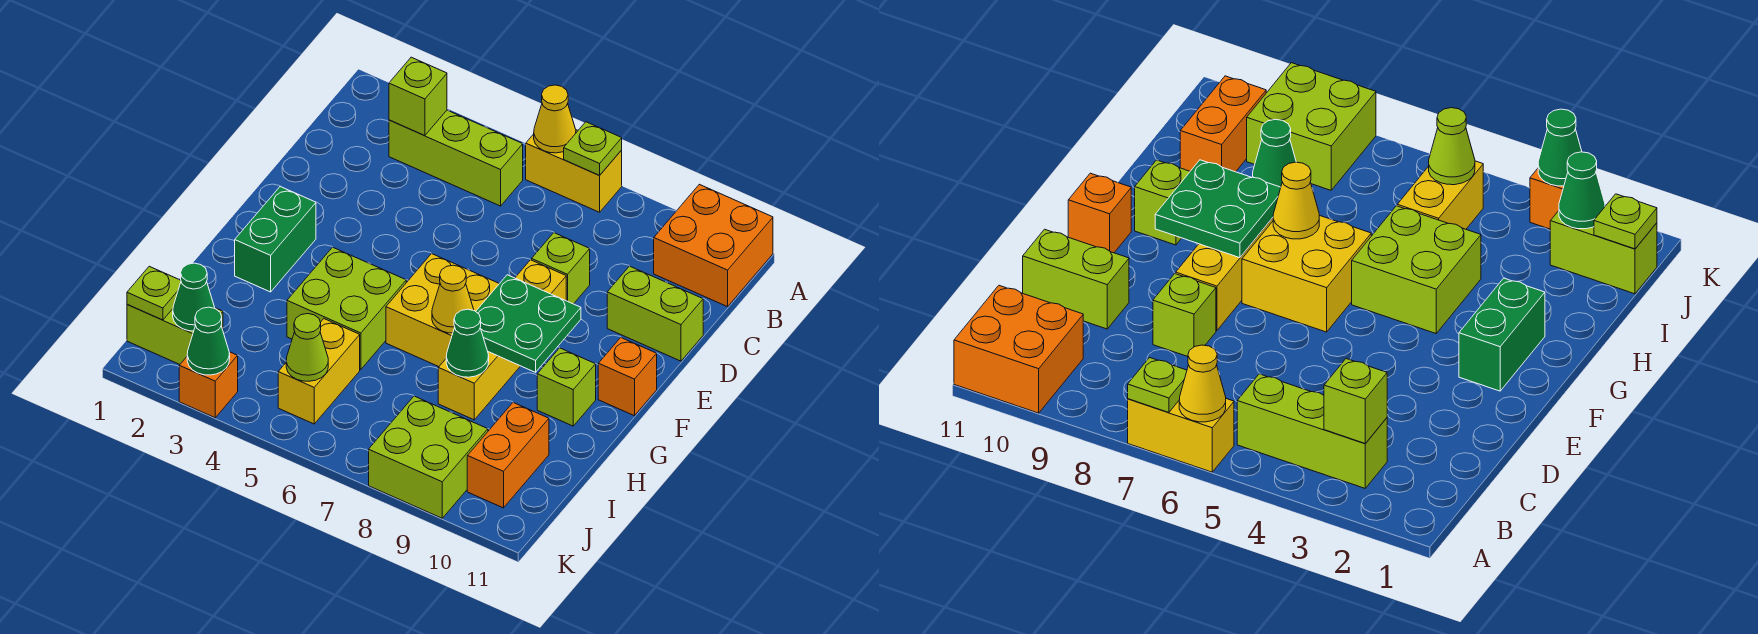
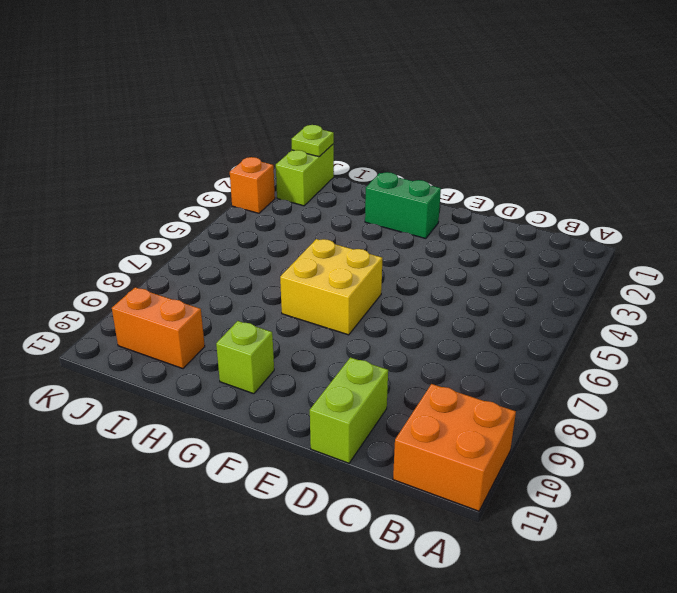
none -> yellow 1x2 brick [526,130,622,212]
none -> lime 1x3 brick [389,110,523,206]
none -> lime 1x1 brick [532,233,590,304]

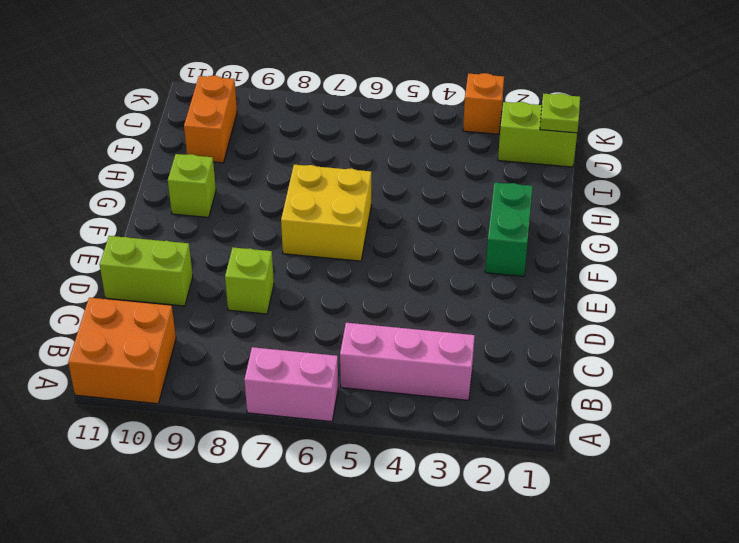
pink 1x2 brick [244,347,338,422] -> yellow 1x2 brick [526,130,622,212]
pink 1x3 brick [340,323,475,400] -> lime 1x3 brick [389,110,523,206]
none -> yellow 1x4 brick [438,260,566,420]
none -> orange 1x1 brick [598,338,657,416]
none -> lime 2x2 brick [287,247,406,370]

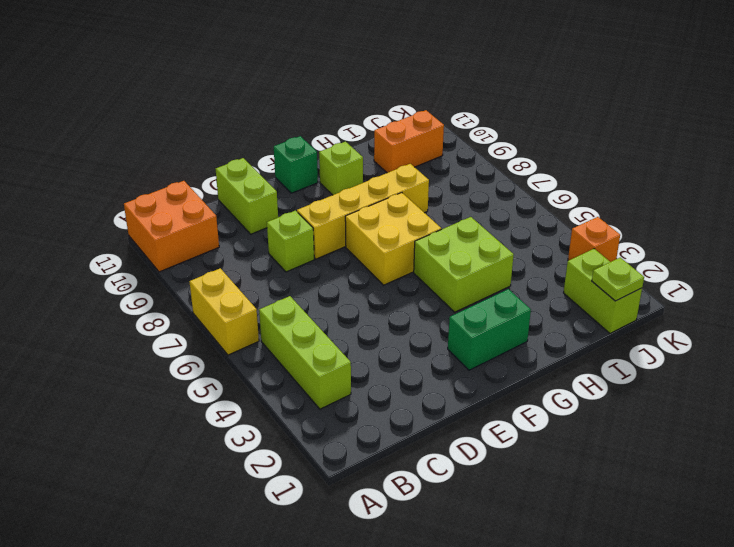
green 1x1 brick [274,136,318,193] -> orange 1x1 brick [598,338,657,416]
none -> yellow 1x2 brick [278,319,360,424]
none -> lime 2x2 brick [369,396,488,518]
none -> yellow 1x1 cone [534,85,576,153]

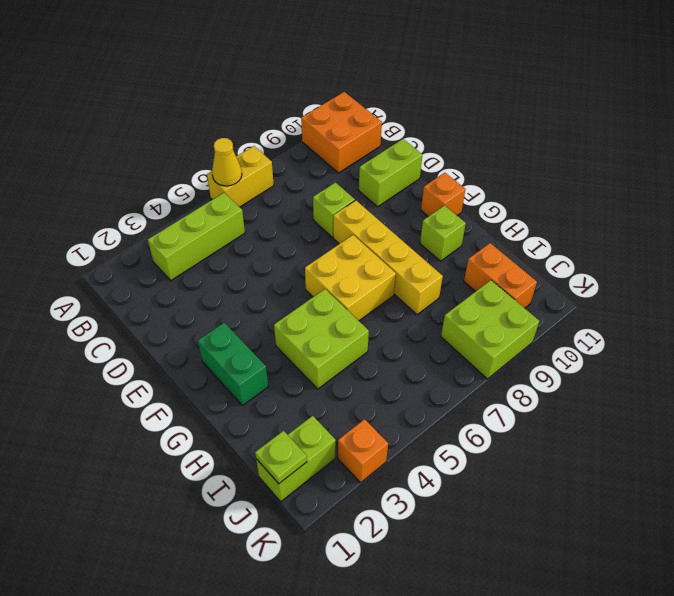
none -> yellow 1x2 brick [278,319,360,424]
none -> lime 1x1 plate [564,122,622,175]
none -> lime 1x1 brick [389,57,447,135]

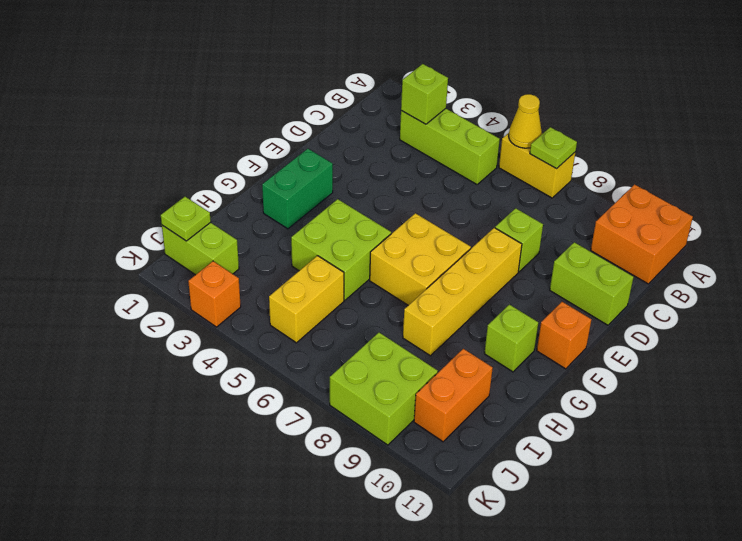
none -> green 2x2 plate [476,275,581,372]
none -> yellow 1x1 cone [432,265,474,333]
none -> green 1x1 cone [446,309,489,377]

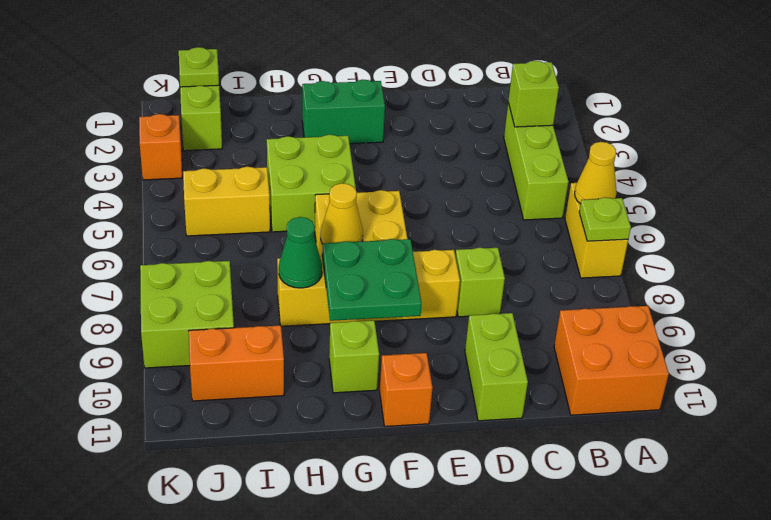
none -> green 1x1 cone [173,263,215,331]
none -> lime 1x1 cone [286,314,328,381]
none -> green 1x1 cone [187,307,230,375]

